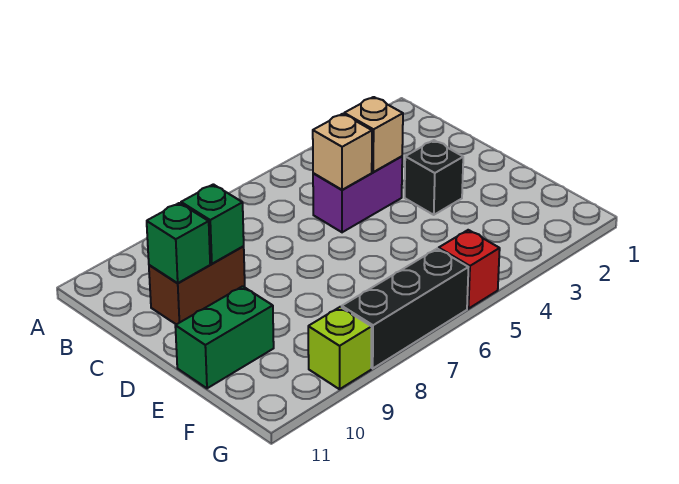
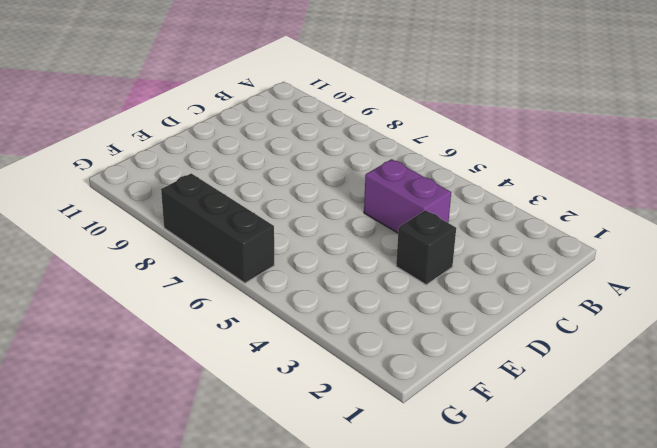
none -> brown 1x2 brick [149,247,245,325]
none -> green 1x2 brick [175,286,274,388]

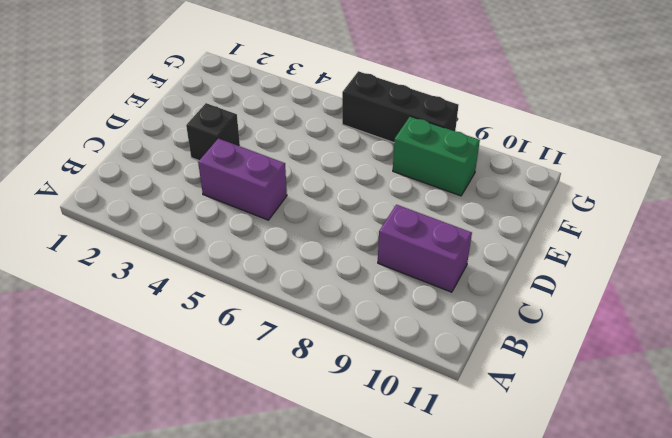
purple 1x2 brick [378,205,472,292] -> brown 1x2 brick [149,247,245,325]
green 1x2 brick [393,116,480,196] -> green 1x2 brick moved to [175,286,274,388]
none -> red 1x1 brick [439,230,500,309]
none -> lime 1x1 brick [308,307,372,389]

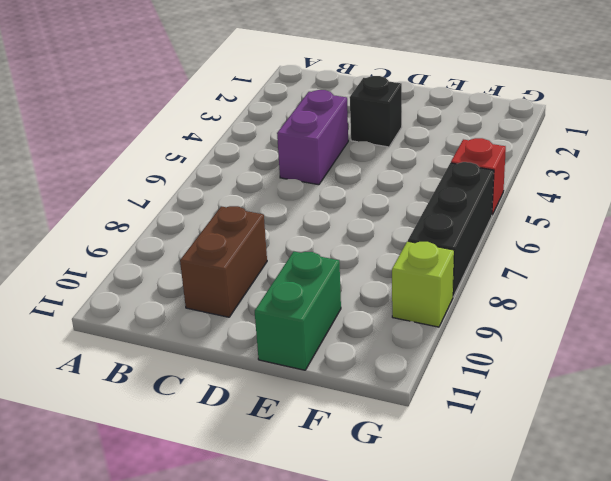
none -> tan 1x1 brick [344,97,403,172]
none -> tan 1x1 brick [313,114,372,190]

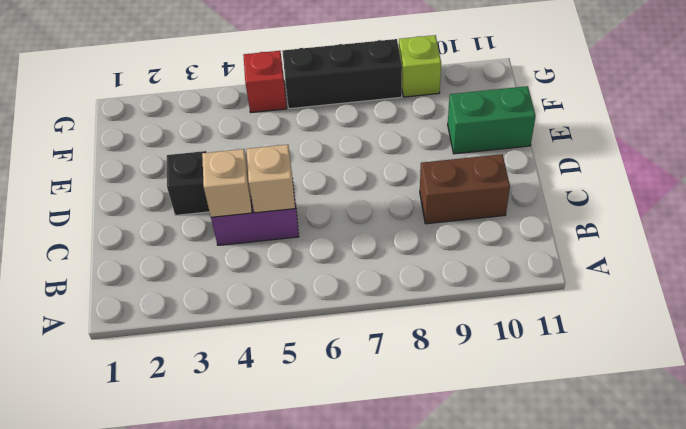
none -> green 1x1 brick [181,184,244,264]
none -> green 1x1 brick [147,203,210,283]

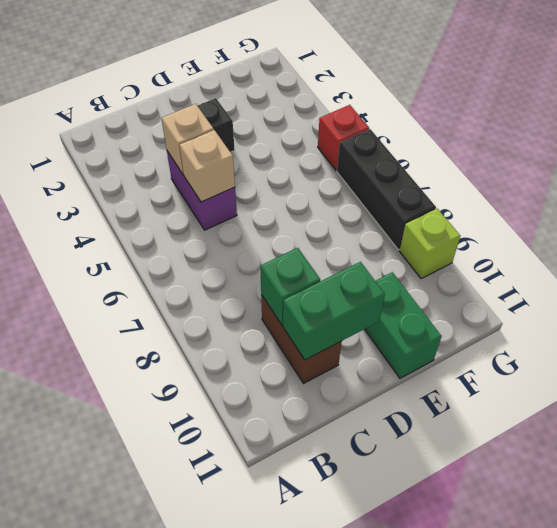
green 1x2 brick [283,262,385,360] -> green 1x1 brick [147,203,210,283]

